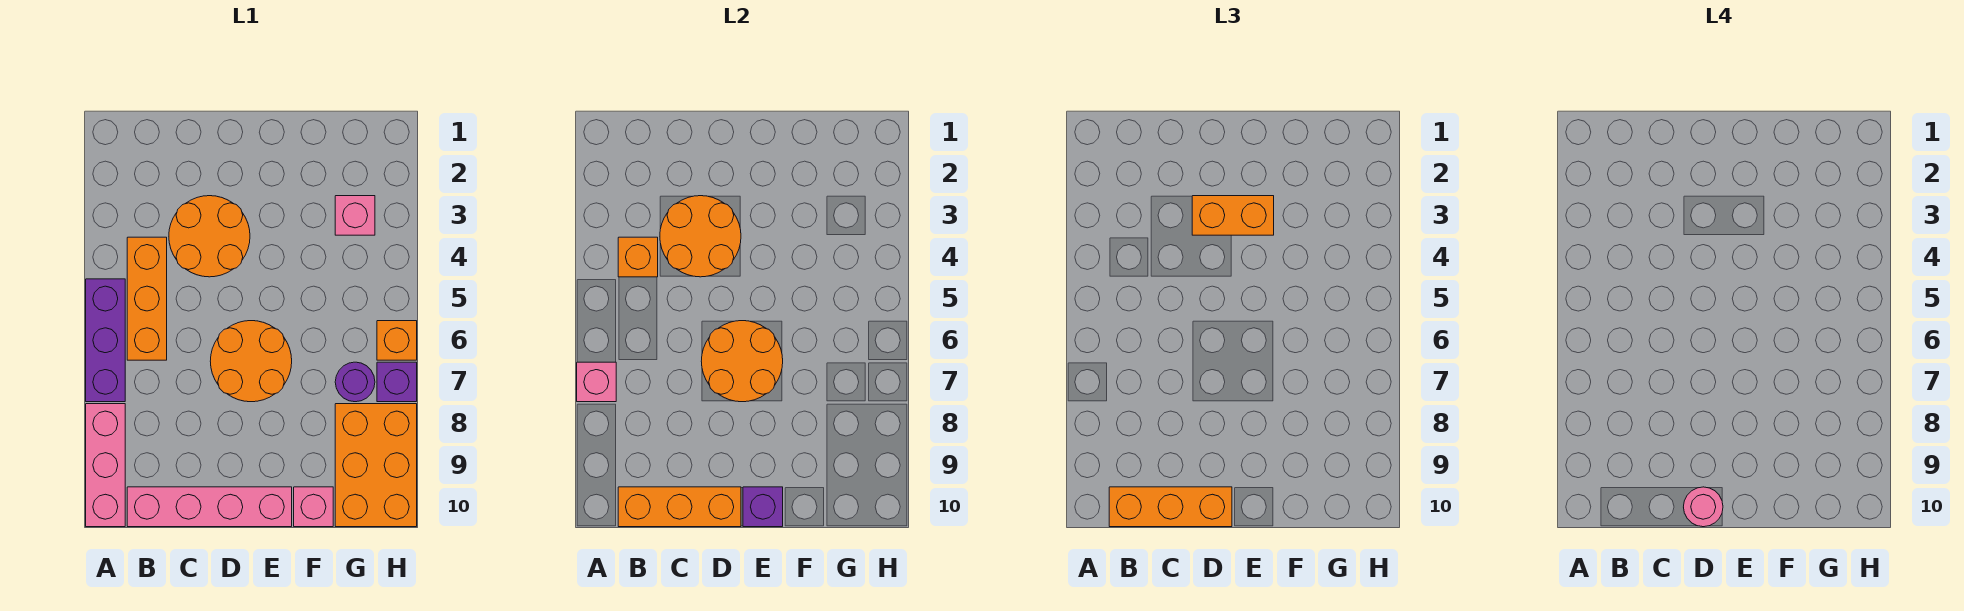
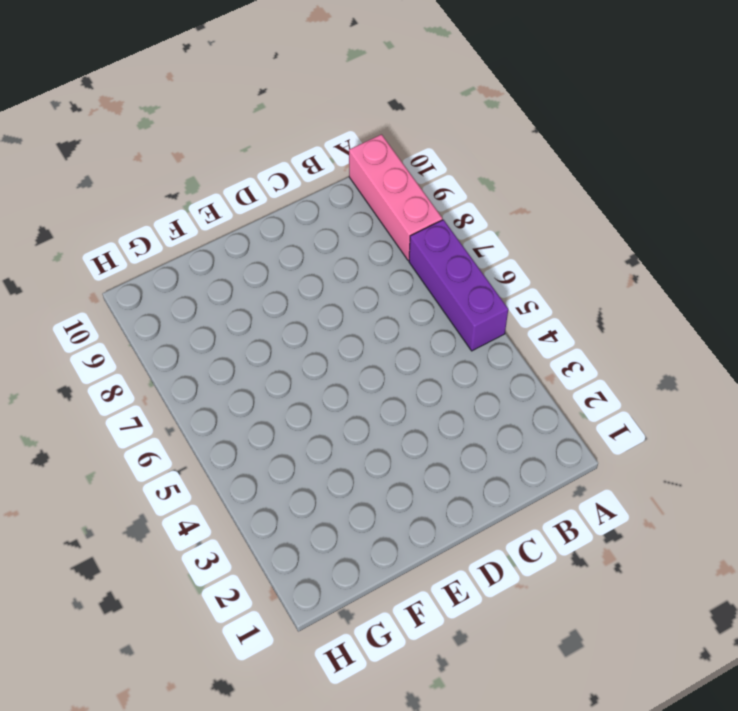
none -> orange 1x3 brick [127,237,167,360]
none -> pink 1x4 brick [127,487,292,527]
none -> orange 2x2 round brick [169,196,250,277]

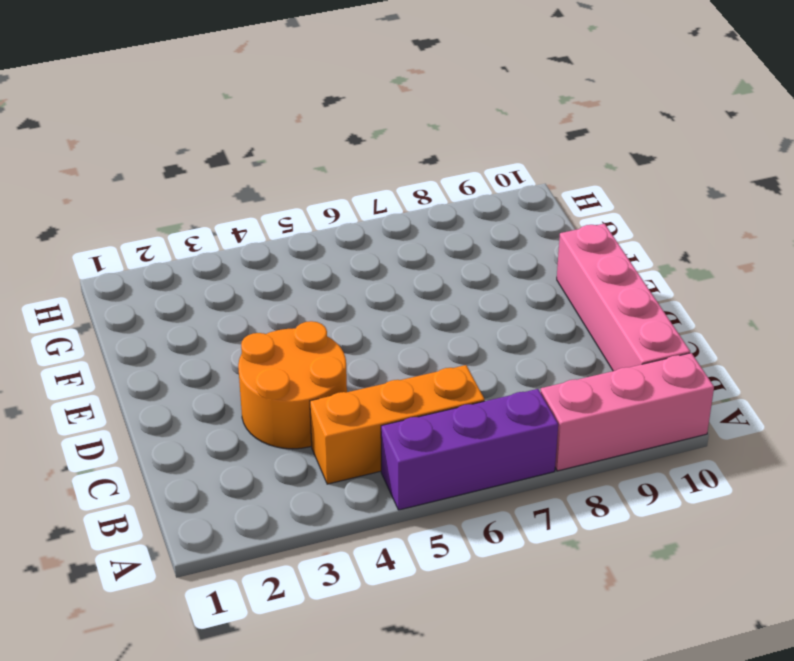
none -> orange 2x2 round brick [210,321,292,402]
none -> pink 1x1 brick [294,487,333,527]
none -> pink 1x1 brick [335,196,375,235]

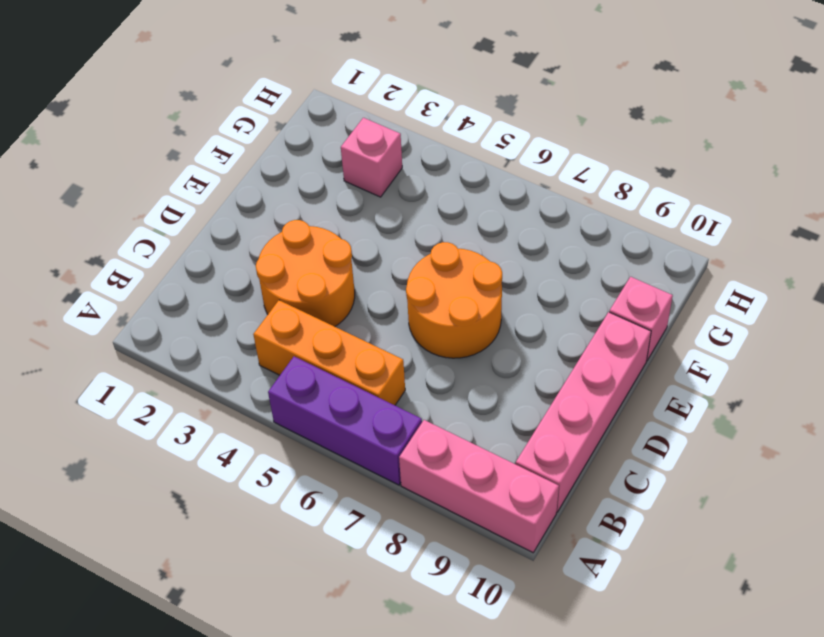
none -> purple 1x1 round brick [335,362,375,402]
none -> orange 2x3 brick [335,404,417,527]
none -> orange 1x1 brick [377,321,417,360]

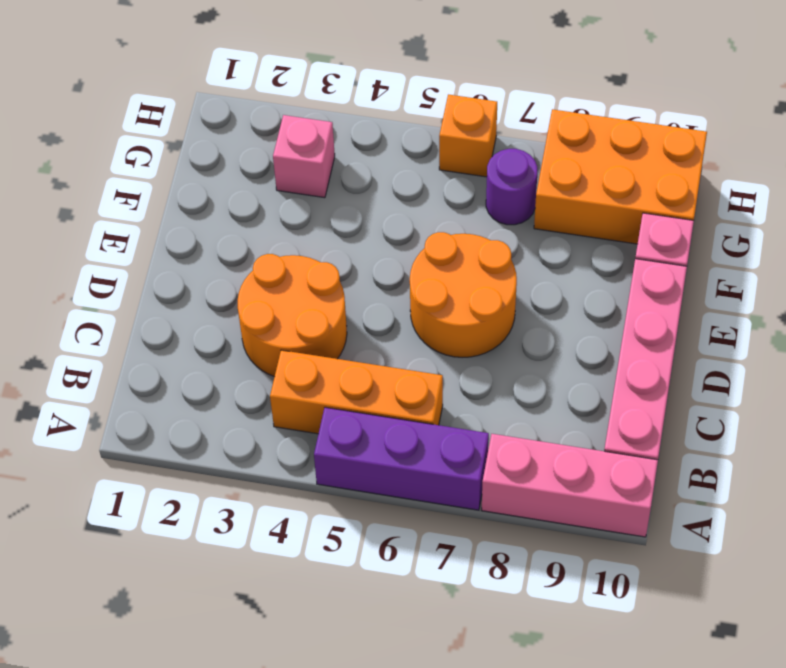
none -> purple 1x1 brick [377,362,417,402]
none -> pink 1x1 brick [577,362,616,402]
none -> orange 1x1 brick [618,237,658,277]

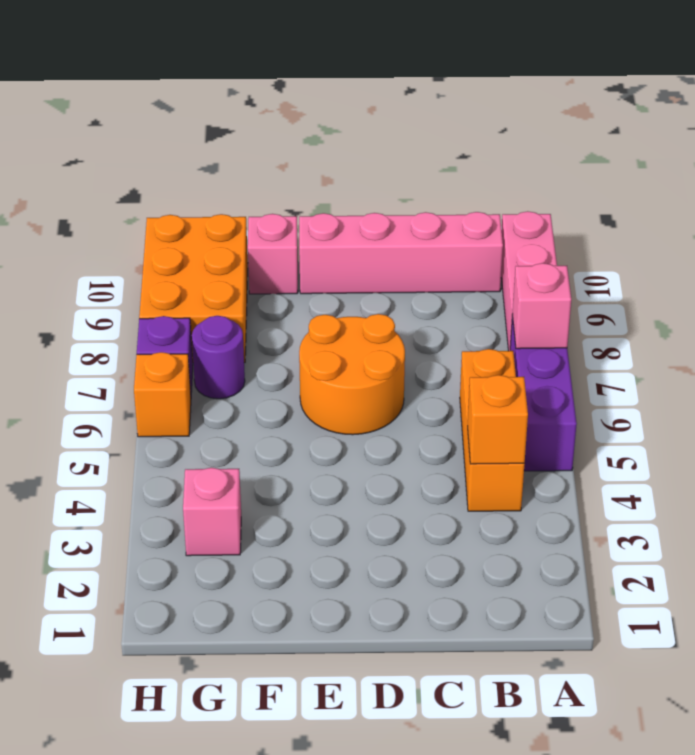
none -> orange 2x2 round brick [169,196,250,277]
none -> orange 1x3 brick [618,487,741,527]
none -> orange 2x2 round brick [660,196,741,277]

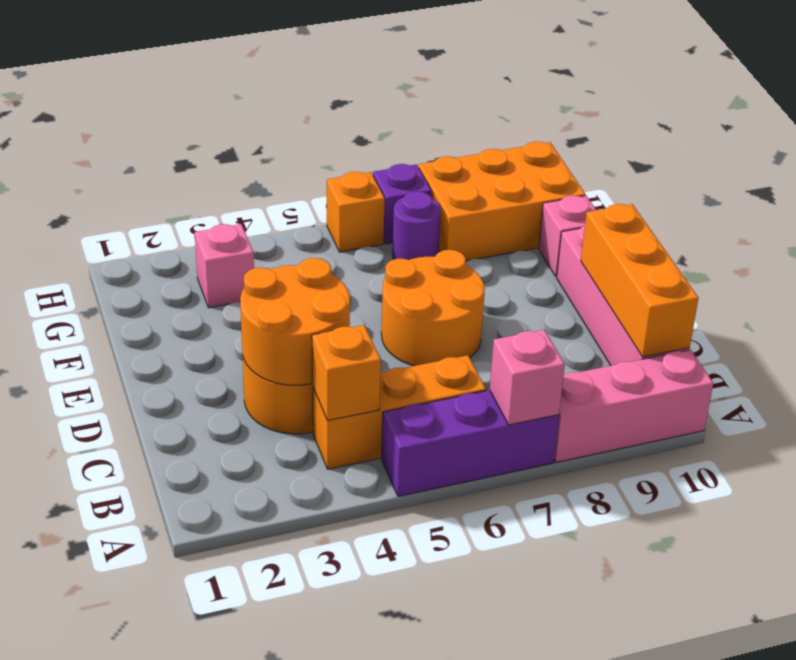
none -> orange 2x2 round brick [701,321,783,402]
none -> purple 1x1 brick [743,487,783,527]
none -> orange 1x3 brick [1109,487,1232,527]

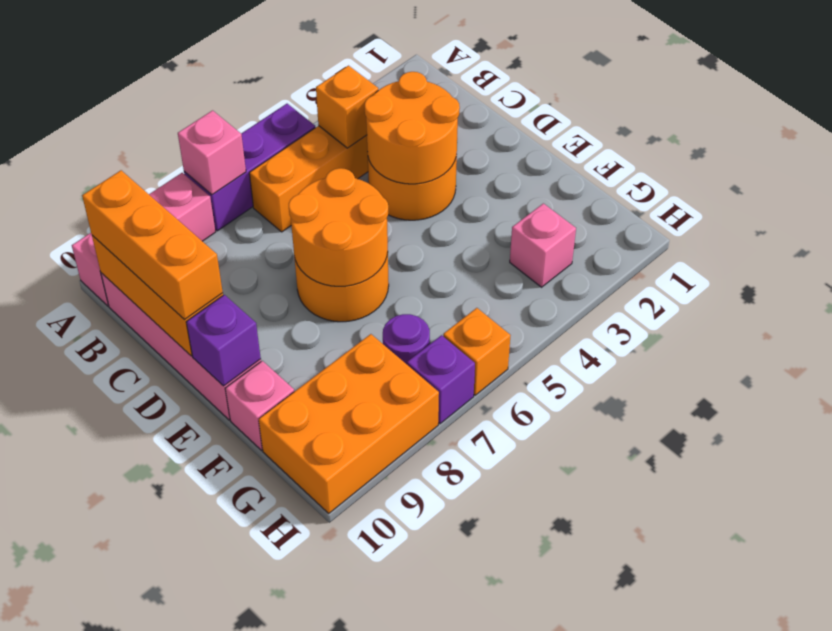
none -> orange 1x2 brick [1192,196,1274,235]
none -> pink 1x1 round brick [1684,487,1723,527]

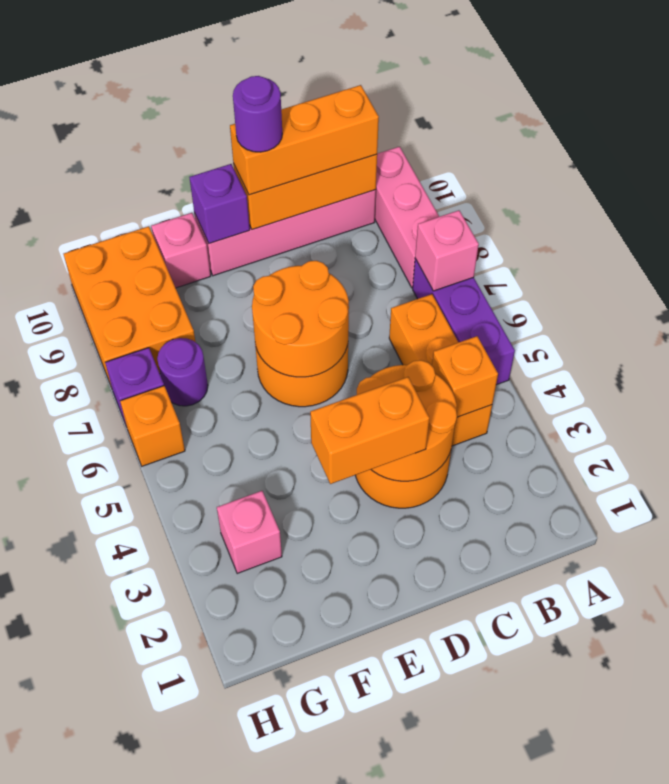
purple 1x1 round brick [233,76,282,152] -> pink 1x1 round brick [1684,487,1723,527]

